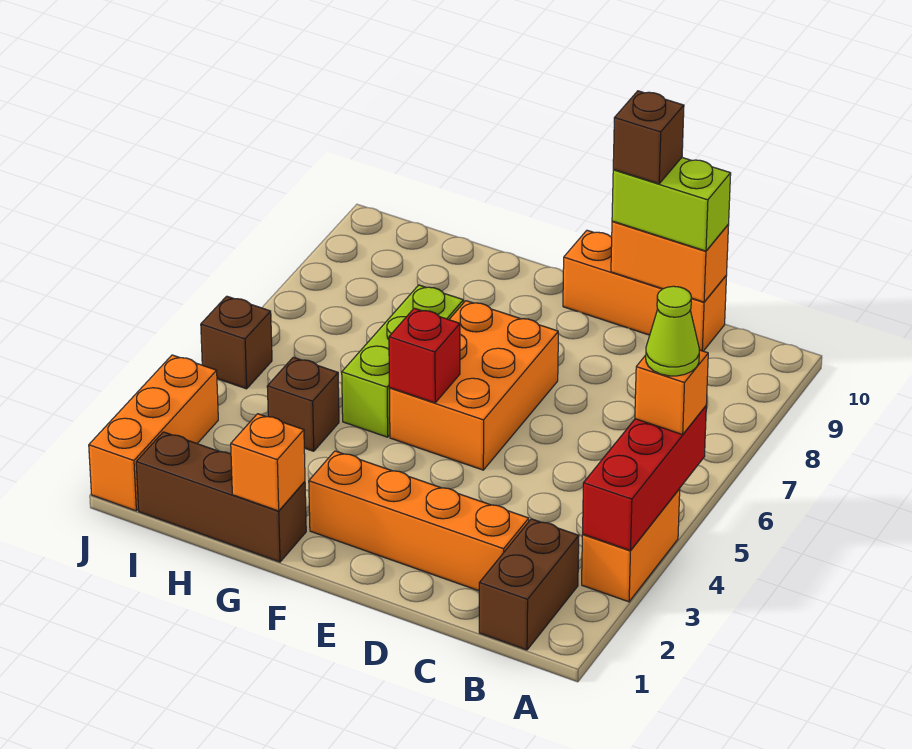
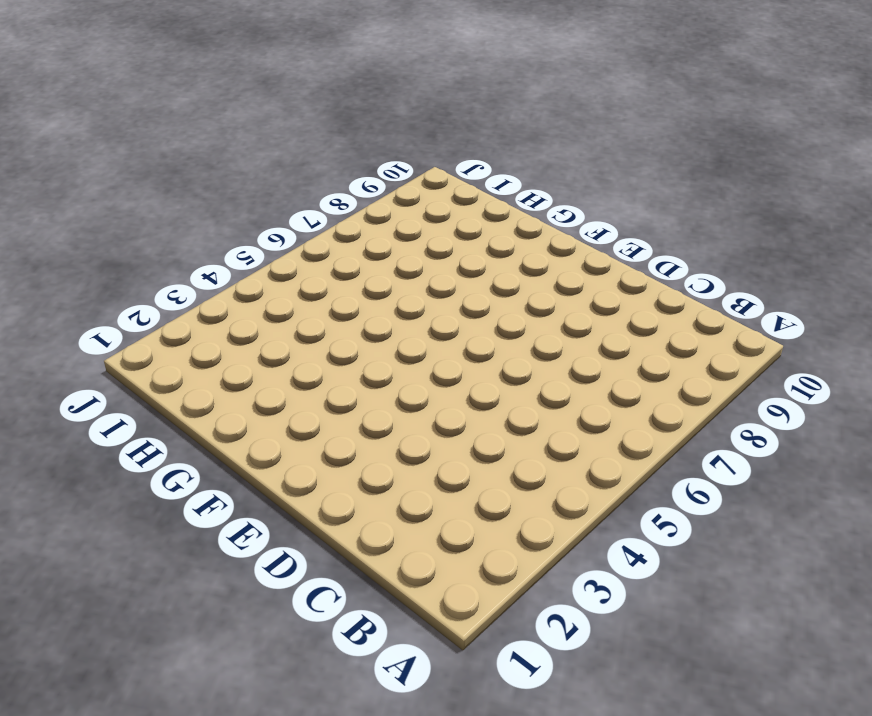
none -> orange 1x2 brick [582,488,680,602]
none -> brown 1x2 brick [479,519,579,650]
none -> orange 1x4 brick [309,451,529,591]

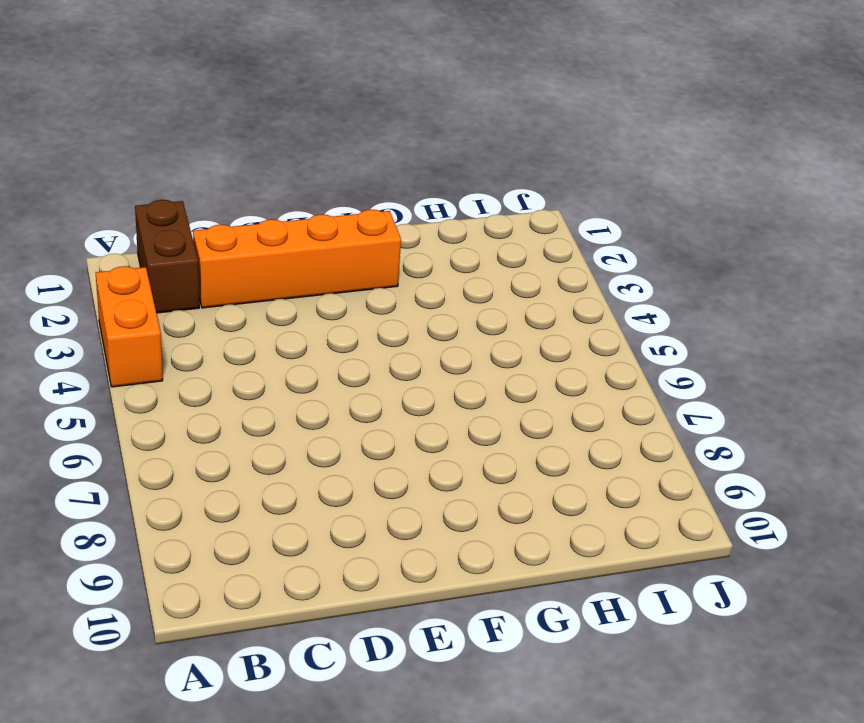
none -> orange 1x3 brick [563,230,726,351]
none -> orange 2x3 brick [389,301,558,470]
none -> brown 1x3 brick [136,432,306,562]

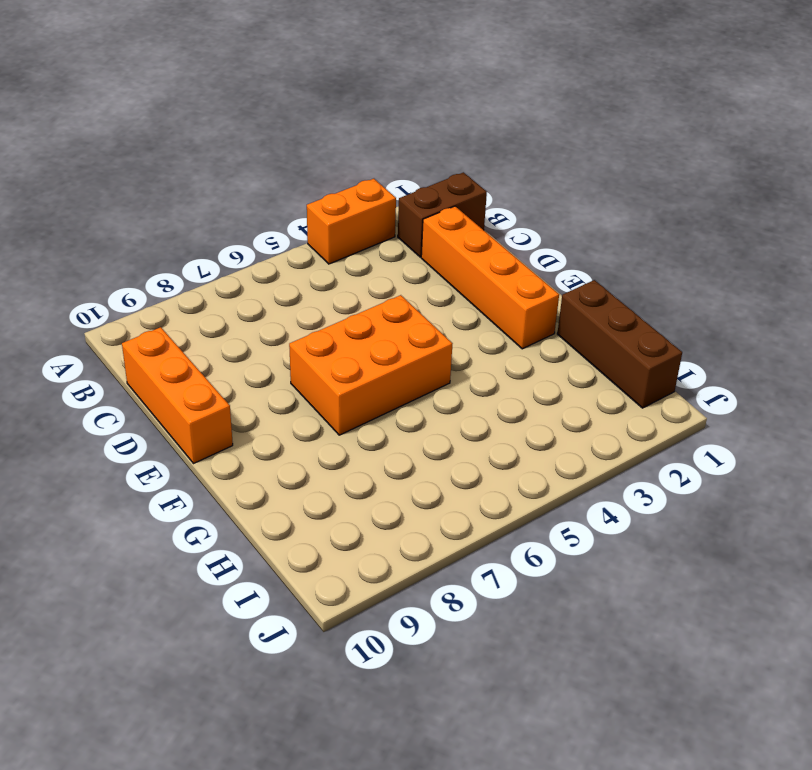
none -> lime 1x3 brick [342,285,463,437]
none -> brown 1x1 brick [267,357,339,451]
none -> orange 1x3 brick [89,355,218,511]

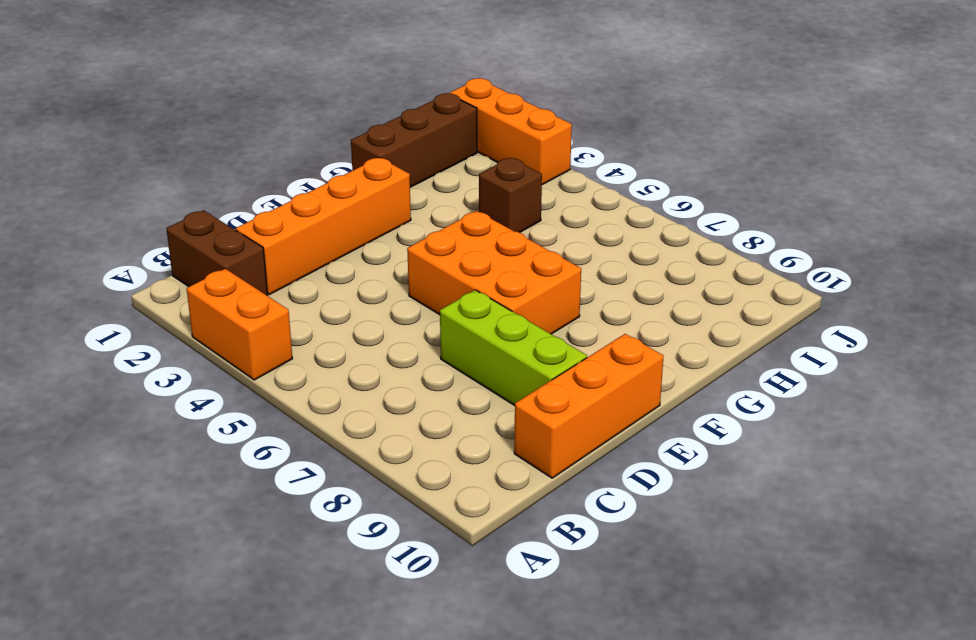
lime 1x3 brick [440,290,587,406] -> lime 1x3 brick moved to [342,285,463,437]
none -> brown 1x1 brick [201,296,272,389]
none -> red 1x3 brick [583,406,706,551]
none -> orange 1x2 brick [611,221,729,302]

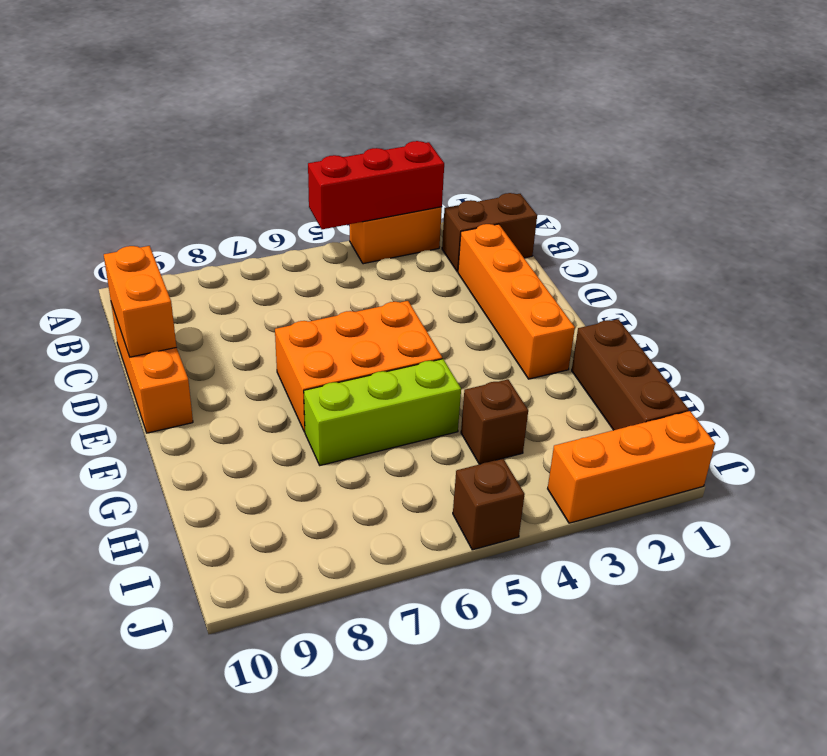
none -> red 1x1 brick [389,308,460,403]
none -> orange 1x1 brick [231,414,305,511]
none -> orange 1x1 brick [635,350,708,435]

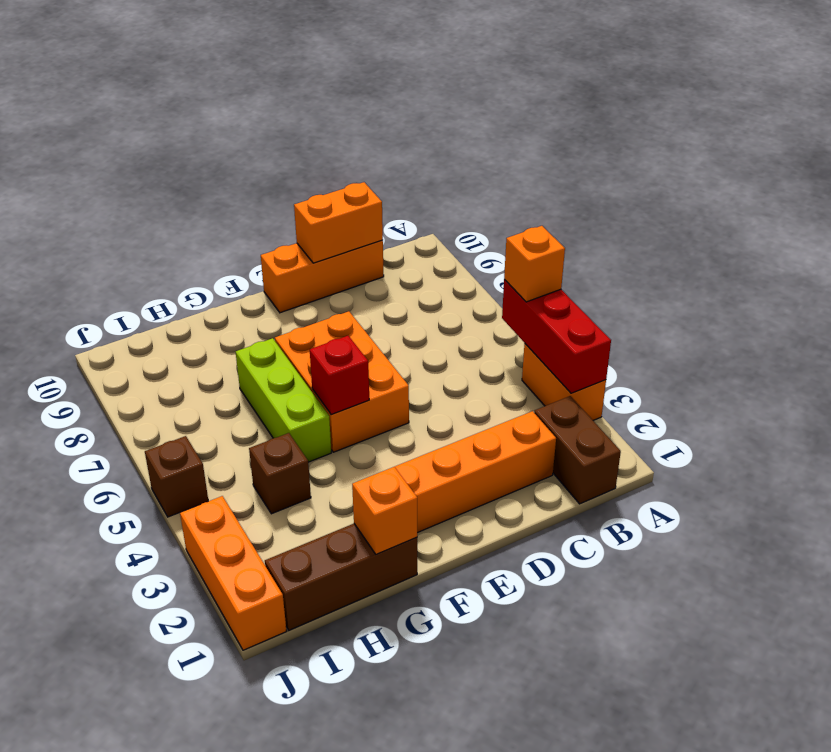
none -> lime 1x2 brick [612,158,731,251]
none -> lime 1x1 cone [646,286,699,376]
none -> brown 1x1 brick [613,91,684,184]

